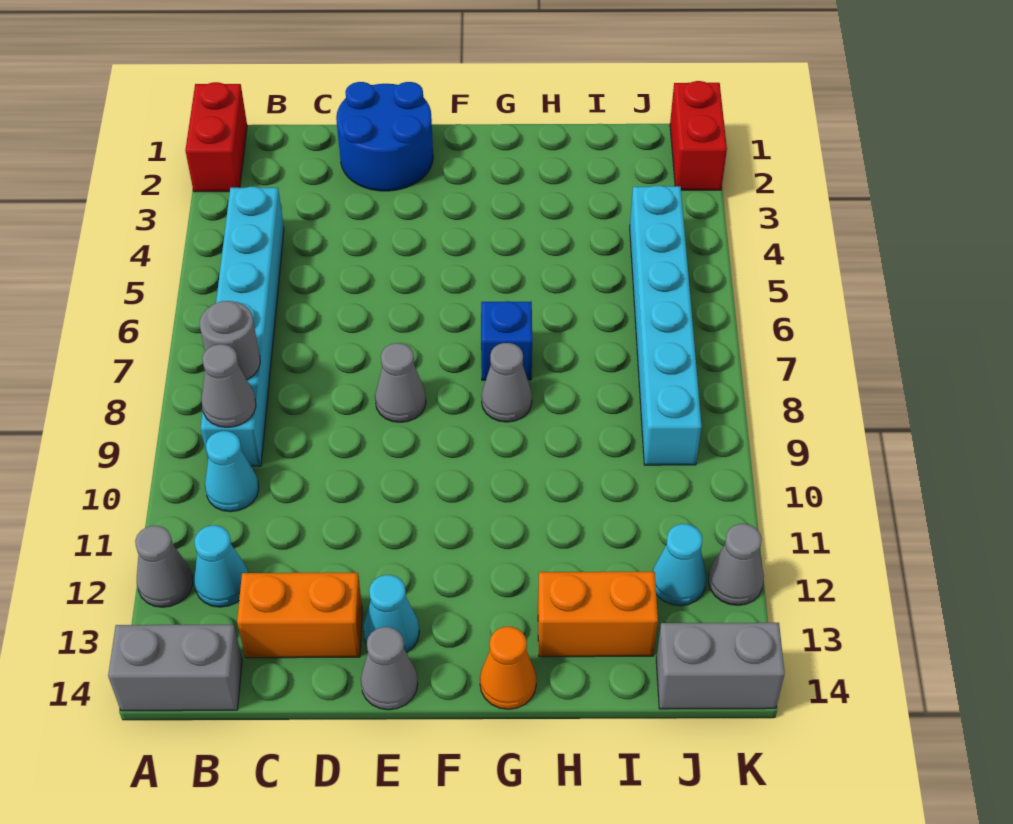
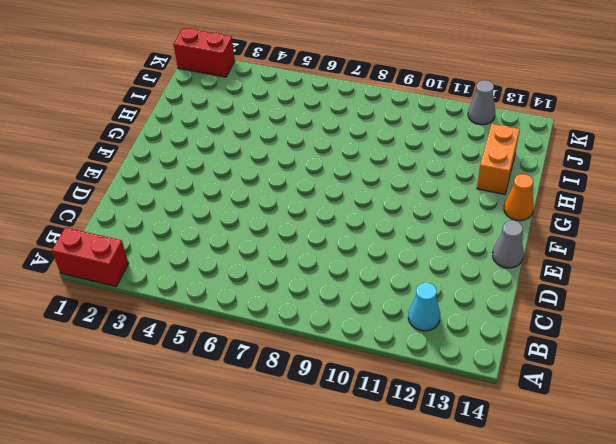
none -> grey 1x1 cone [135,526,193,607]
none -> grey 1x2 brick [108,625,242,711]
none -> cyan 1x6 brick [201,187,284,466]

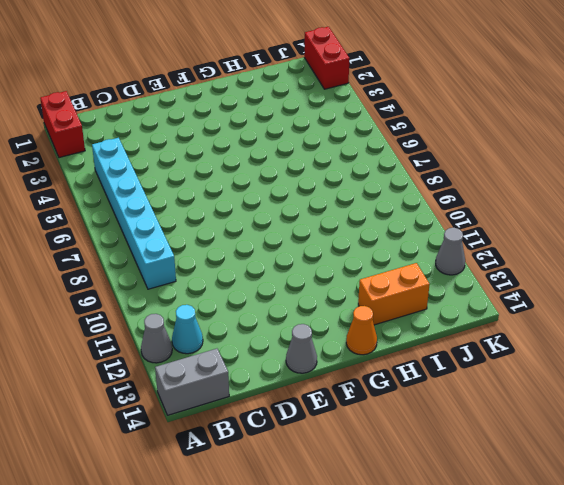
none -> cyan 1x1 cone [205,431,259,512]
none -> orange 1x2 brick [237,573,362,658]
none -> blue 2x2 round brick [336,82,433,191]

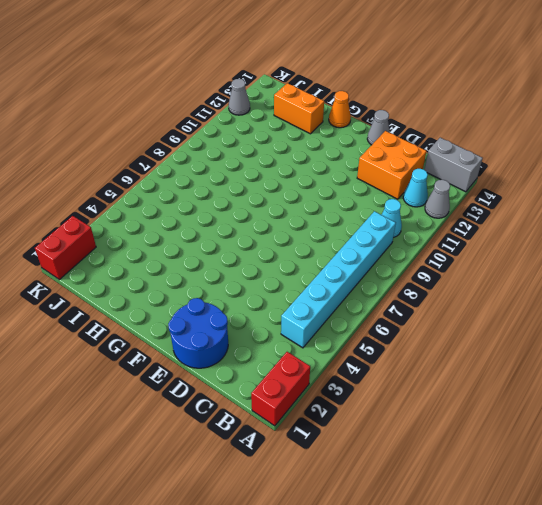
orange 2x2 brick [357,131,426,199] -> orange 1x2 brick [237,573,362,658]
none -> grey 1x1 cone [375,343,426,422]
none -> cyan 1x1 cone [363,575,419,653]
none -> blue 1x1 brick [481,301,532,380]

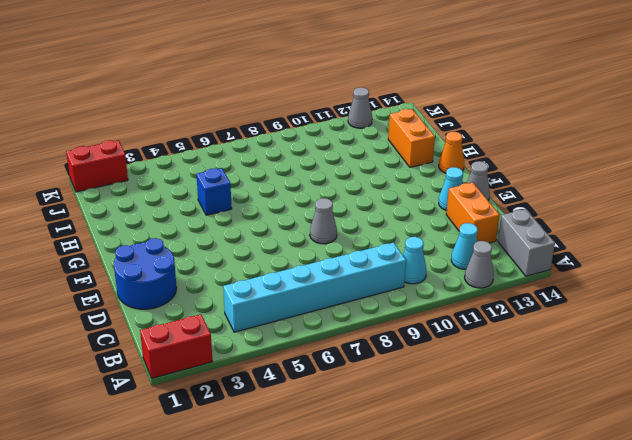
blue 1x1 brick [196,168,232,215] -> blue 1x1 brick moved to [481,301,532,380]
none -> grey 1x1 cone [481,343,532,422]
none -> cyan 1x6 brick [630,186,702,465]
none -> cyan 1x1 cone [653,524,707,606]

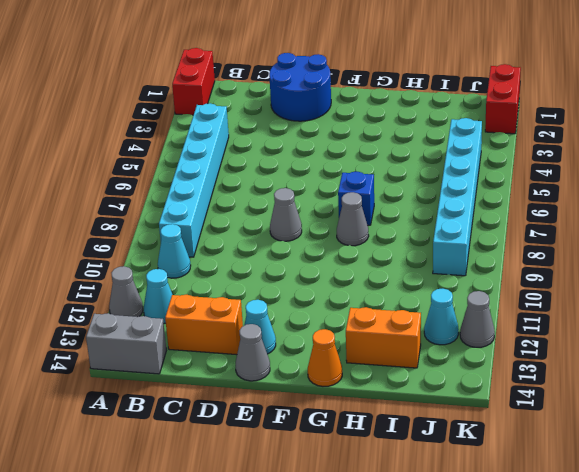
none -> grey 1x2 brick [656,623,785,709]
none -> grey 1x1 round brick [200,301,260,380]
none -> grey 1x1 cone [202,344,256,427]

